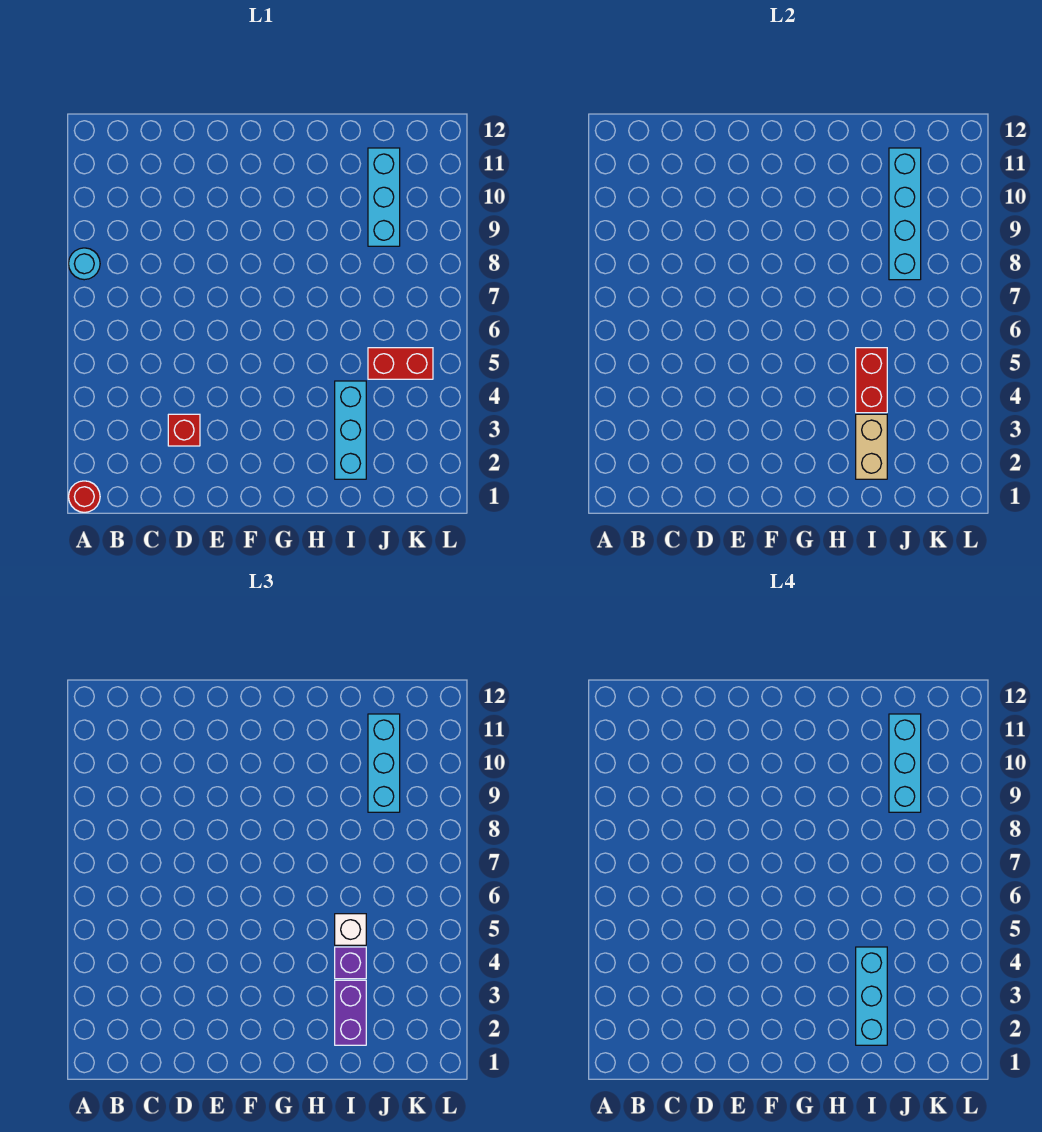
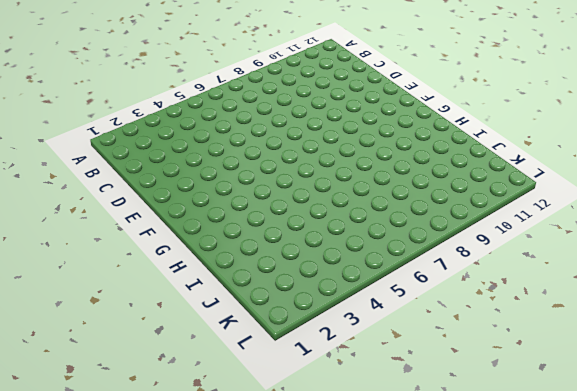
none -> red 1x1 round brick [69,481,100,512]
none -> cyan 1x1 round brick [69,248,100,280]
none -> red 1x1 brick [168,414,200,446]

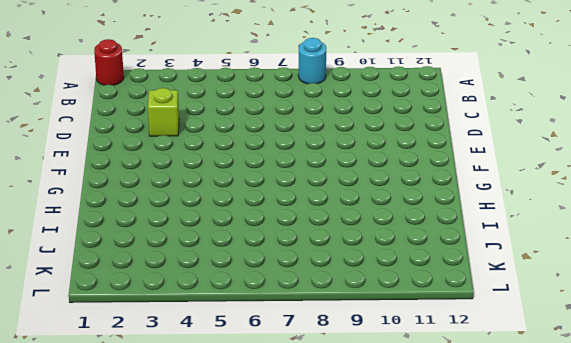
lime 1x1 brick [148,88,179,136] -> red 1x1 brick [168,414,200,446]
none -> cyan 1x3 brick [335,381,366,479]
none -> red 1x2 brick [368,348,433,379]
none -> cyan 1x3 brick [368,148,400,246]

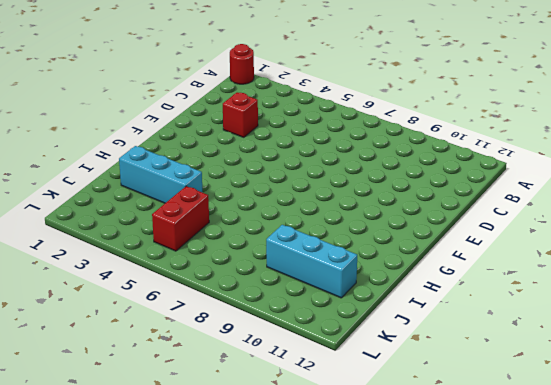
none -> cyan 1x1 round brick [69,248,100,280]
none -> tan 1x2 brick [856,414,887,479]
none -> red 1x2 brick [856,348,887,413]

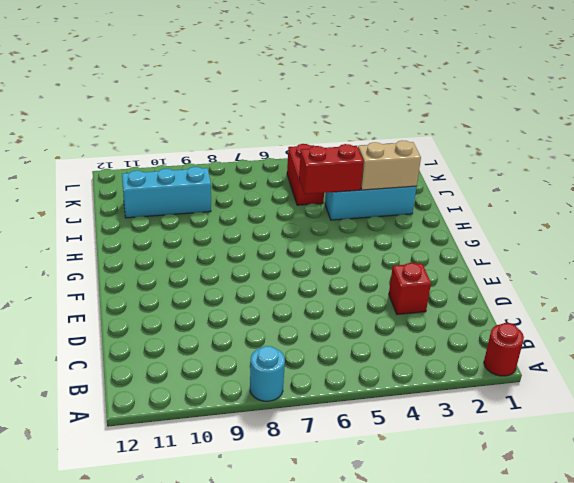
none -> cyan 1x4 brick [889,148,921,280]
none -> purple 1x2 brick [335,980,366,1045]
none -> purple 1x1 brick [335,947,366,979]

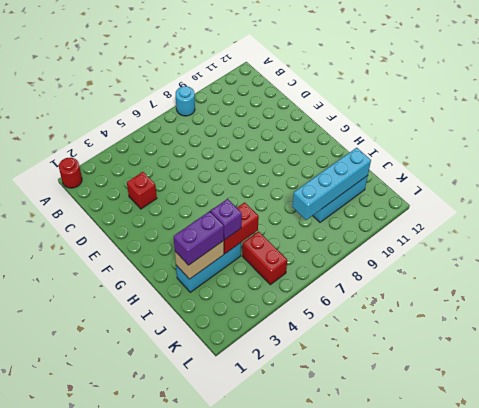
none -> white 1x1 brick [335,914,366,945]
none -> cyan 1x3 brick [368,714,400,812]
none -> cyan 1x3 brick [856,947,887,1045]

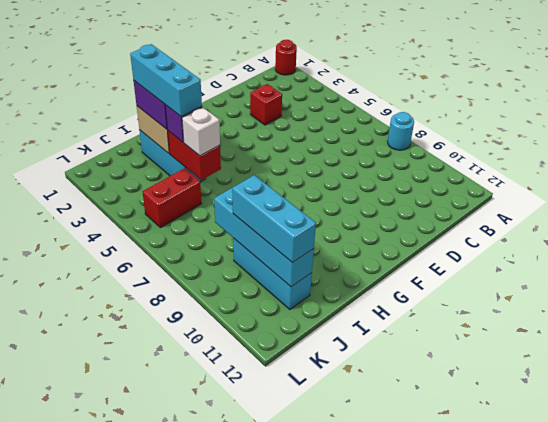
none -> cyan 1x3 brick [889,714,921,812]

